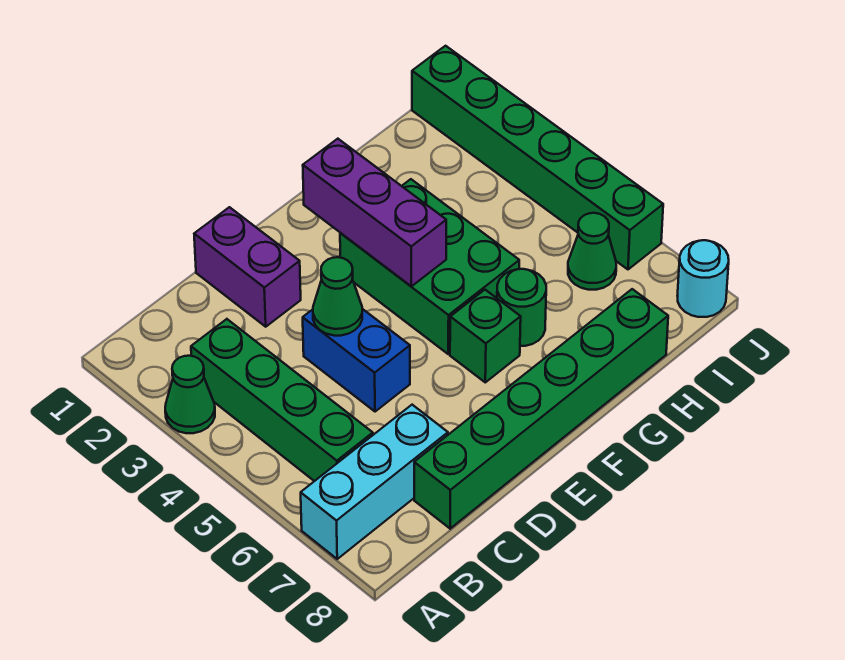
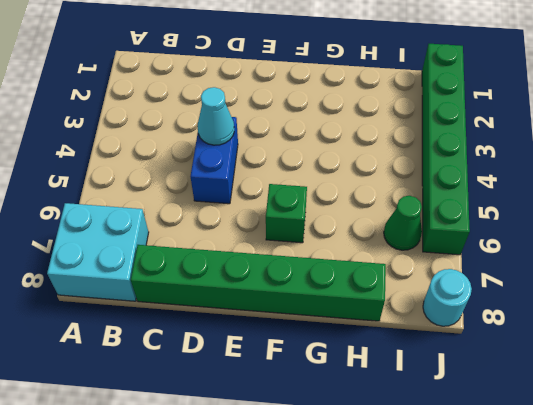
cyan 2x2 brick [47,203,149,301] -> cyan 1x3 brick [301,405,448,559]
cyan 1x1 cone [198,87,234,145] -> green 1x1 cone [313,257,362,336]
none -> green 1x1 cone [165,356,215,433]
none -> green 1x4 brick [191,319,373,481]
none -> purple 1x2 brick [194,207,301,327]

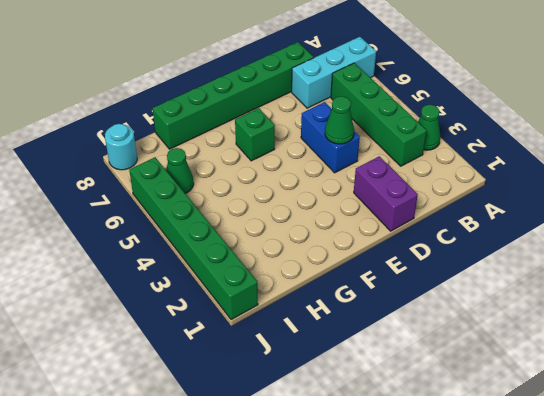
none -> green 2x3 brick [340,179,519,354]
none -> green 1x1 round brick [497,269,546,346]
none -> purple 1x3 brick [303,139,446,286]

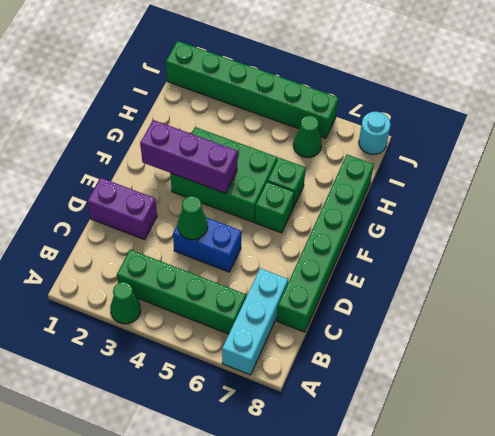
green 1x1 brick [268,158,306,208] -> green 1x1 round brick [497,269,546,346]

